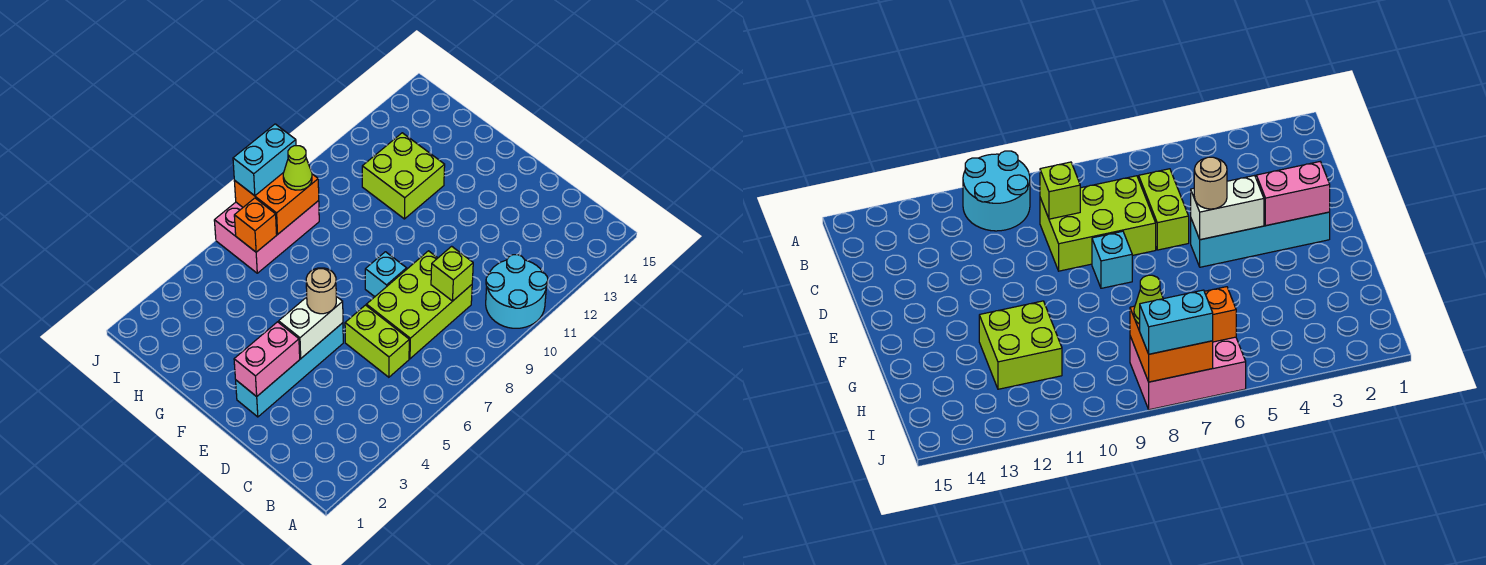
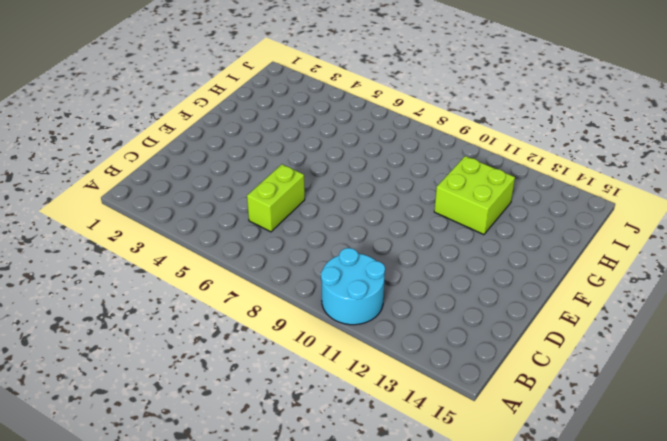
none -> lime 2x3 brick [366,251,472,359]
none -> cyan 1x4 brick [236,323,343,417]
none -> cyan 1x1 brick [365,252,407,297]

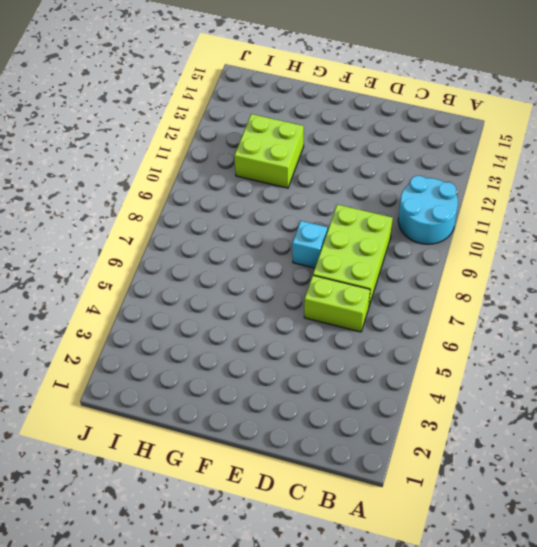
none -> cyan 1x4 brick [236,323,343,417]
none -> pink 2x3 brick [214,201,319,273]
none -> lime 1x1 brick [431,246,473,301]

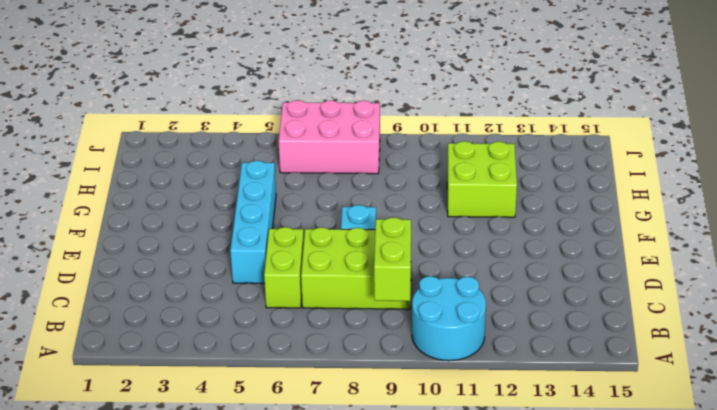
lime 1x2 brick [374,217,411,301] -> lime 1x1 brick [431,246,473,301]
cyan 1x4 brick [230,161,276,283] -> cyan 1x4 brick turned to [236,323,343,417]
none -> pink 1x2 brick [234,322,300,397]
none -> white 1x2 brick [279,296,343,358]
none -> orange 1x1 brick [234,198,277,252]

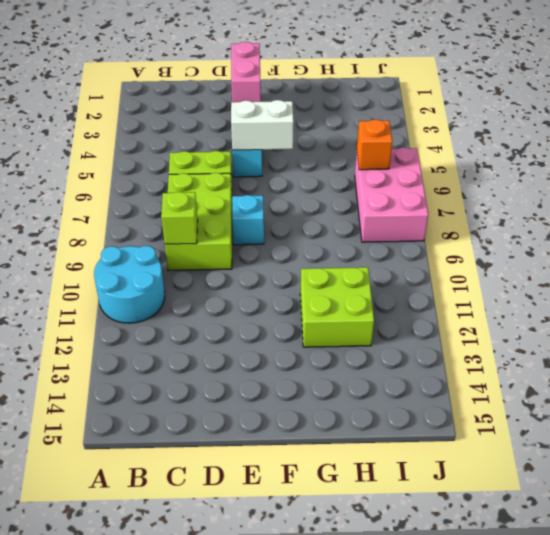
white 1x2 brick [231,100,294,150] -> white 1x2 brick turned to [279,296,343,358]
none -> orange 2x2 brick [234,172,319,234]
none -> tan 1x1 round brick [306,268,336,314]
none -> lime 1x1 cone [283,146,312,190]

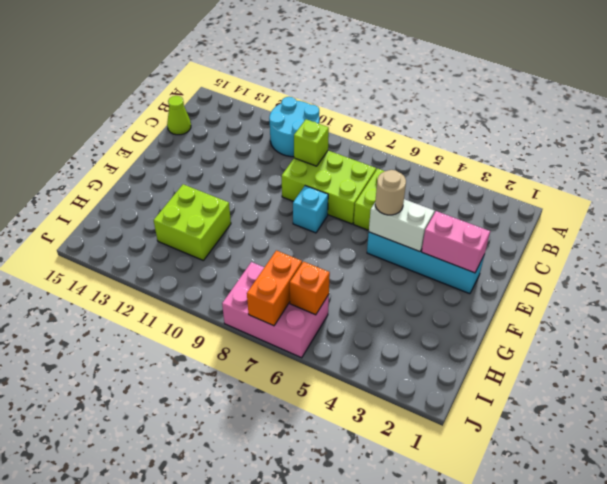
lime 1x1 cone [167,96,191,135] -> lime 1x1 cone moved to [283,146,312,190]
orange 1x2 brick [247,250,302,326] -> orange 2x2 brick [234,172,319,234]
none -> cyan 1x2 brick [233,124,296,196]

